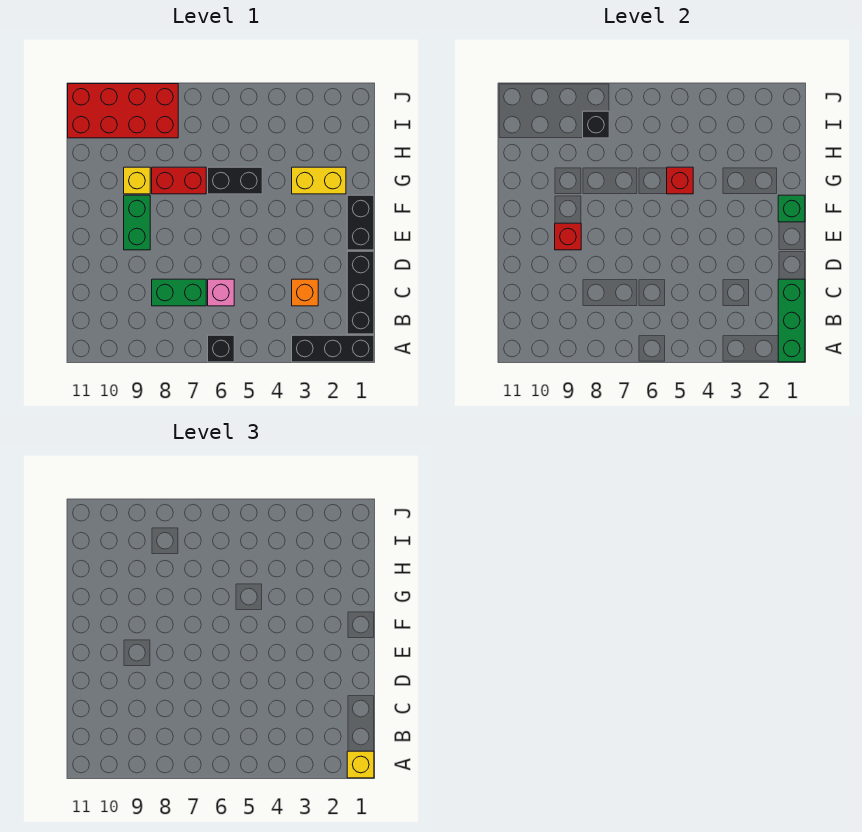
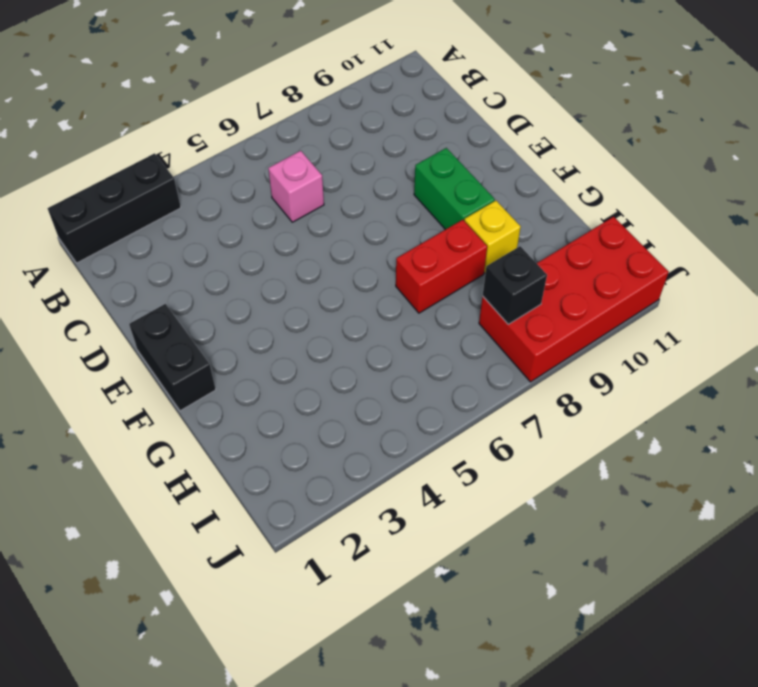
none -> black 1x1 brick [208,335,234,362]
none -> black 1x3 brick [347,251,374,334]
none -> orange 1x1 brick [292,279,318,306]

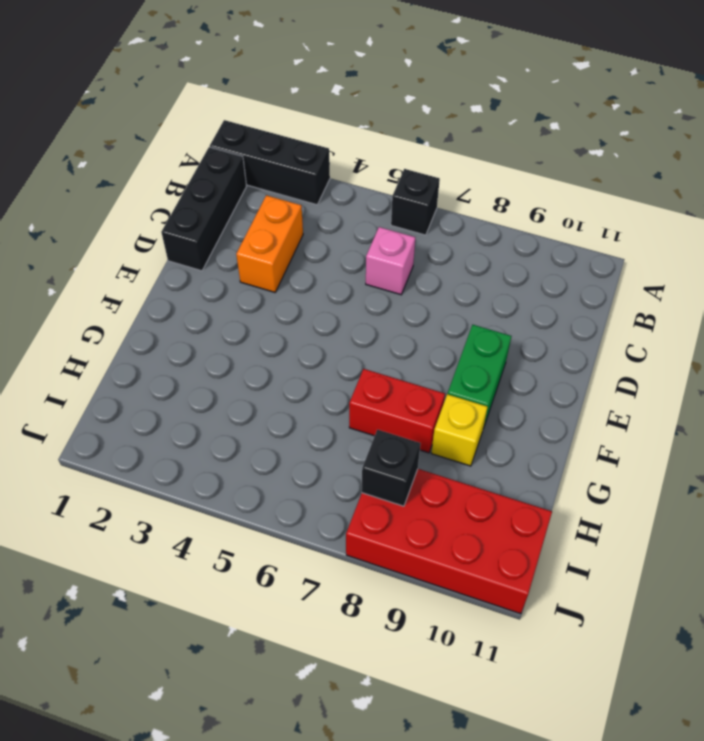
orange 1x2 brick [236,195,303,292] -> orange 1x1 brick [292,279,318,306]
none -> green 1x2 brick [152,279,206,306]
none -> black 1x2 brick [347,195,374,250]
none -> yellow 1x2 brick [292,167,346,194]

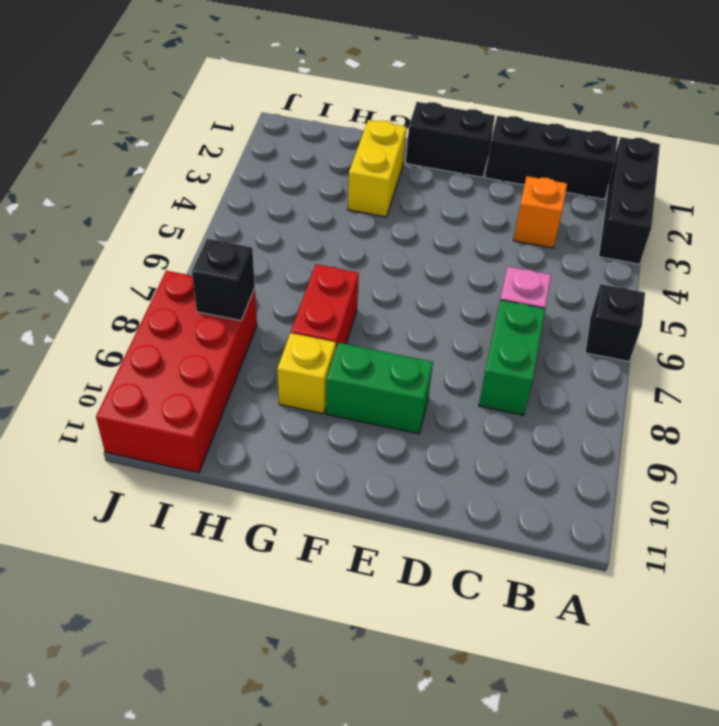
none -> black 1x2 brick [208,167,262,194]
none -> green 1x3 brick [778,279,805,362]
none -> red 1x1 brick [555,223,581,250]

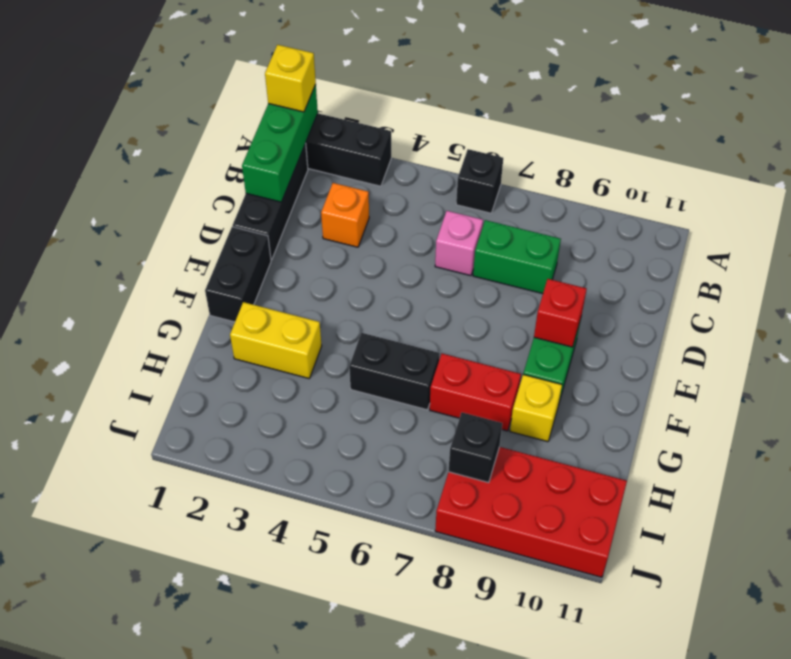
none -> green 1x1 brick [778,195,805,222]
none -> red 1x1 brick [667,167,693,194]

